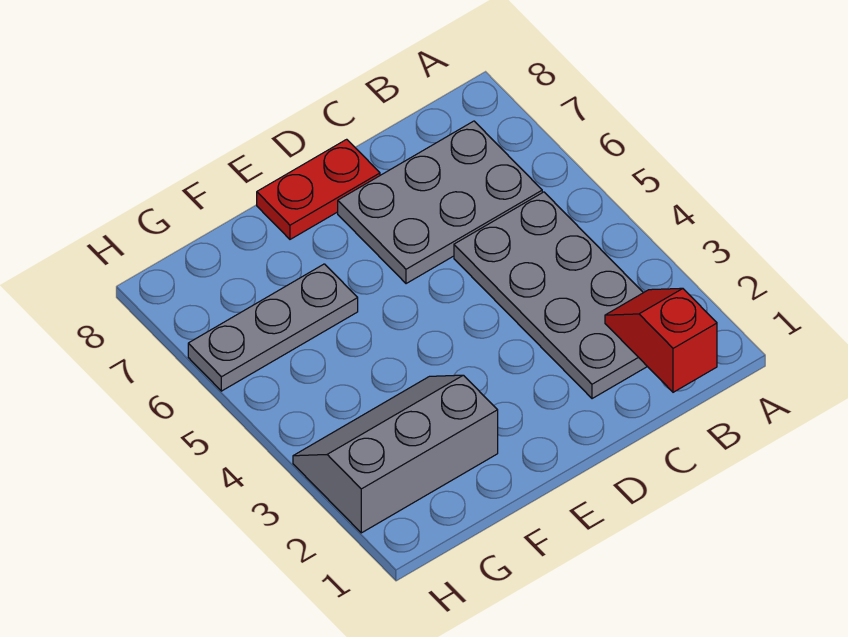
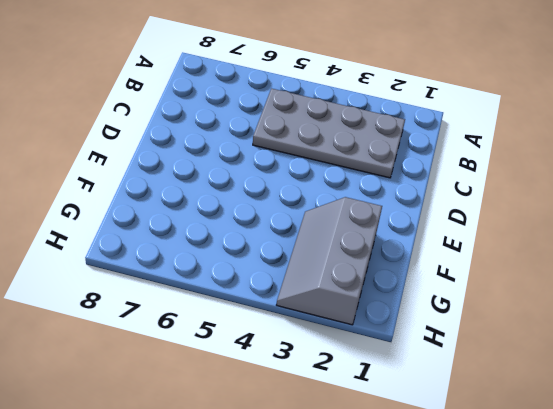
none -> grey 2x3 plate [338,121,542,284]
none -> red 1x2 plate [257,139,380,239]

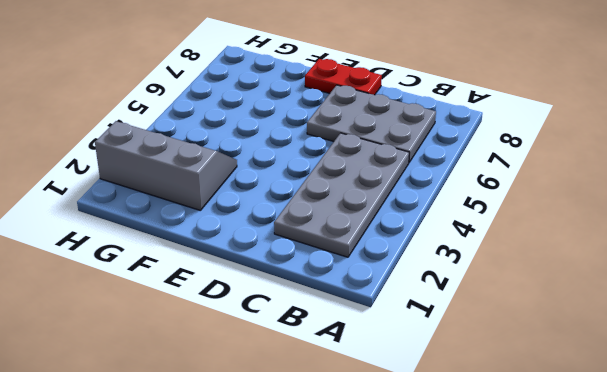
none -> grey 1x3 plate [188,264,358,391]
none -> red 1x2 slope [605,288,717,392]

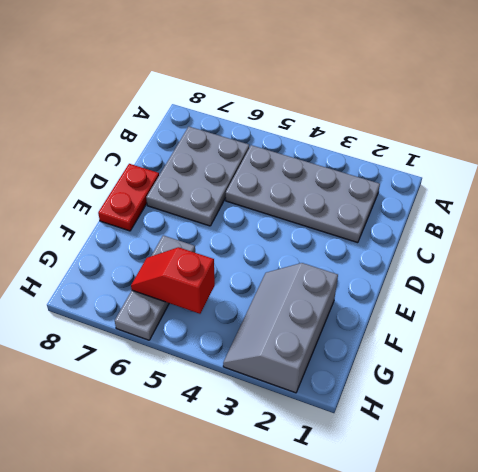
red 1x2 slope [131,247,215,314] -> red 1x2 slope moved to [605,288,717,392]

